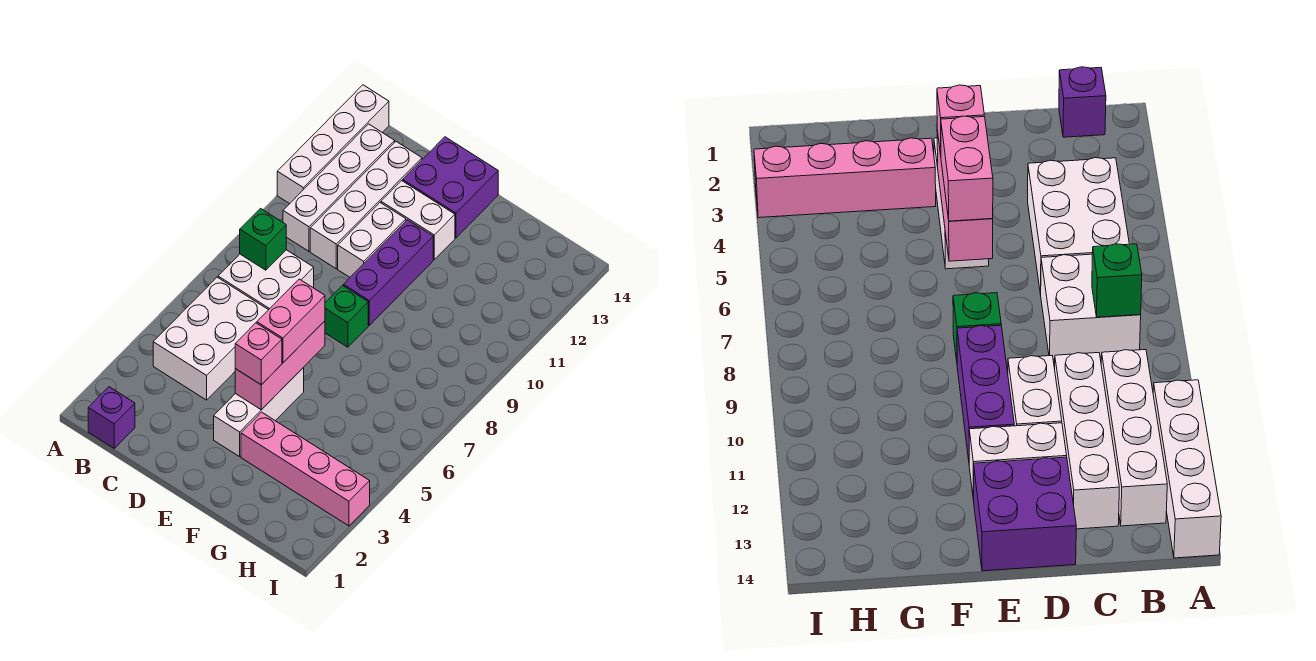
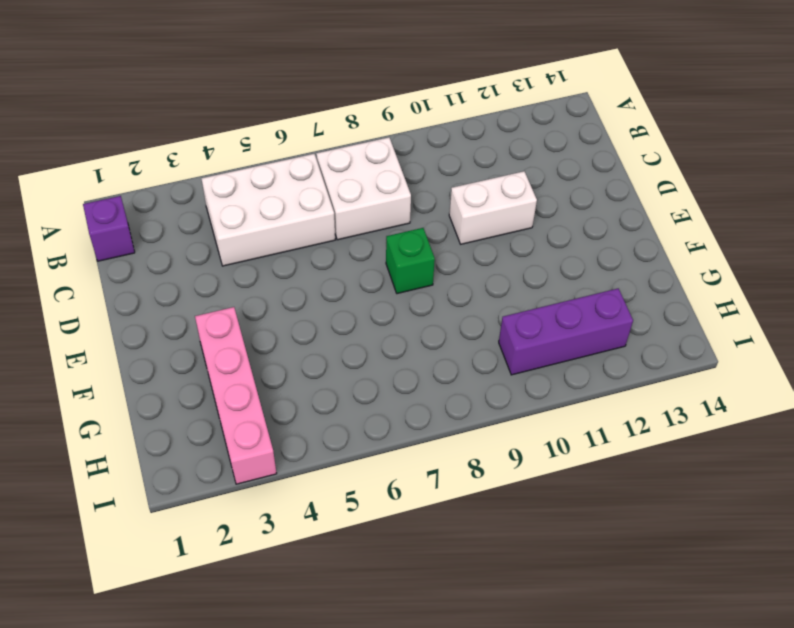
purple 1x3 brick [499,288,633,375] -> purple 1x3 brick moved to [343,220,433,325]
none -> white 1x4 brick [277,85,389,204]
none -> white 1x4 brick [283,124,395,251]
none -> white 1x4 brick [310,142,422,269]

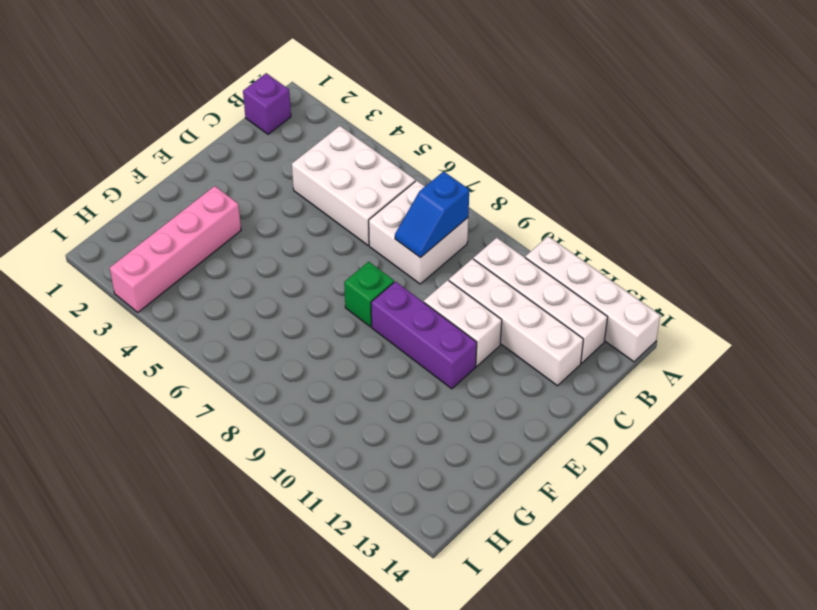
blue 1x2 slope [395,171,469,258] -> green 1x1 brick [240,209,286,270]
none -> white 1x2 brick [381,181,455,259]
none -> purple 2x2 brick [403,137,498,238]
none -> white 1x3 brick [214,367,304,457]

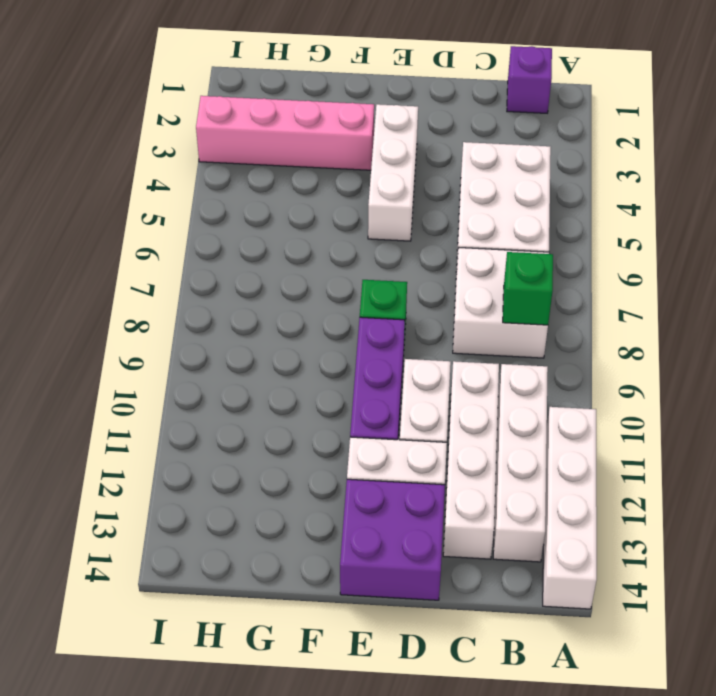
none -> pink 1x3 brick [235,321,325,410]
none -> pink 1x1 brick [235,323,282,385]
none -> pink 1x2 brick [257,279,325,363]

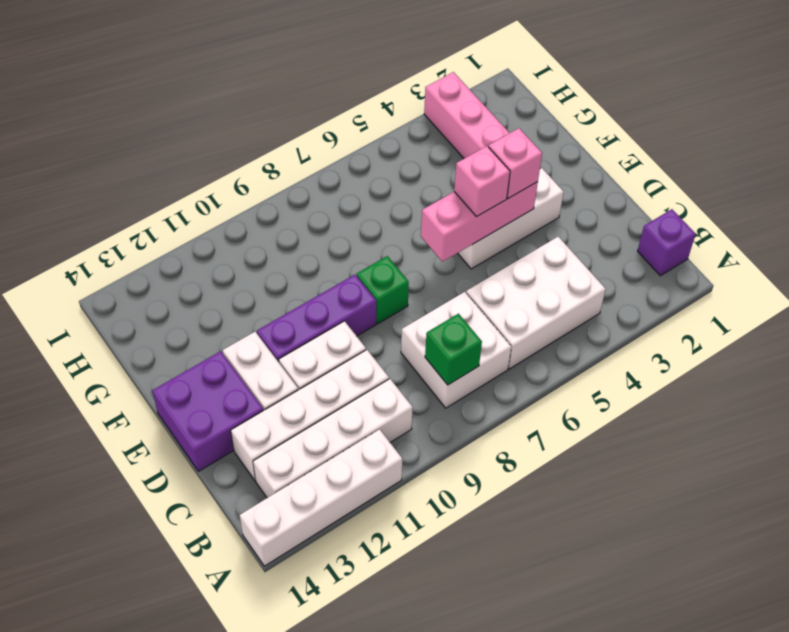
pink 1x1 brick [454,146,510,217] -> pink 1x2 brick [257,279,325,363]

